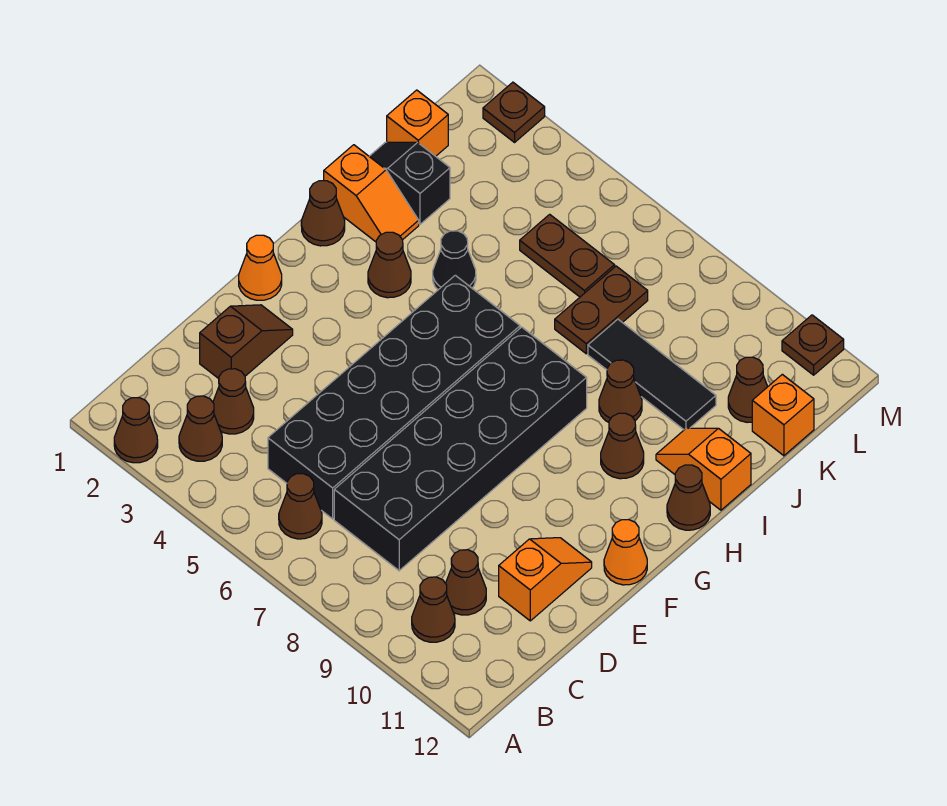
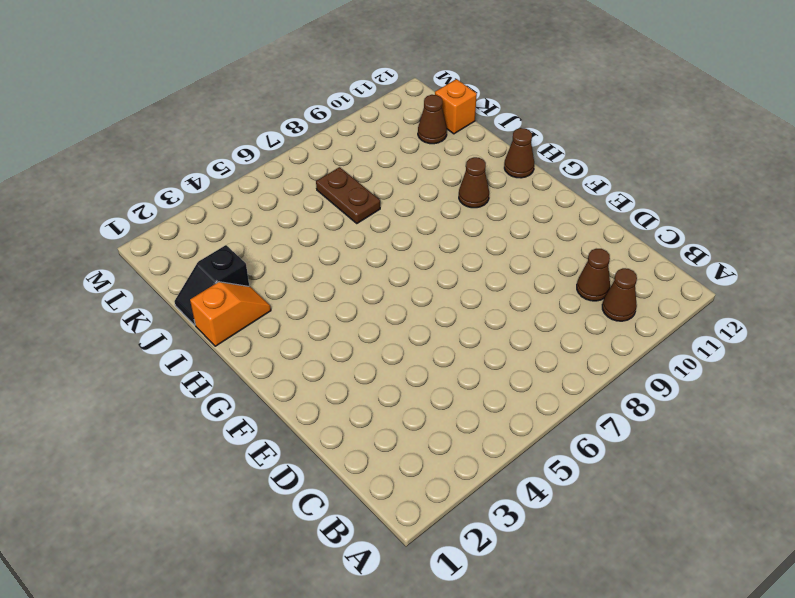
none -> brown 1x1 cone [114,398,158,463]
none -> brown 1x1 cone [179,396,222,461]
none -> brown 1x1 cone [279,474,322,539]

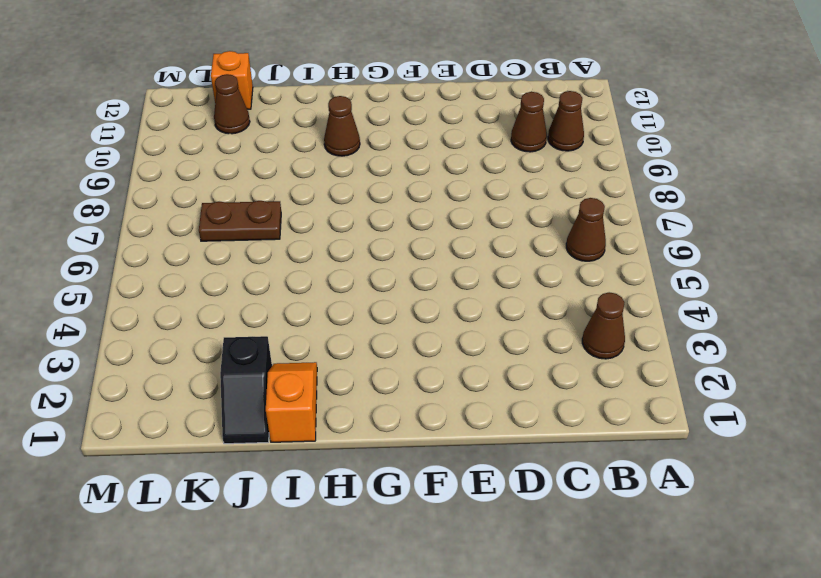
none -> brown 1x1 cone [114,398,158,463]
none -> brown 1x1 cone [213,369,254,434]
none -> black 2x6 brick [268,275,520,519]

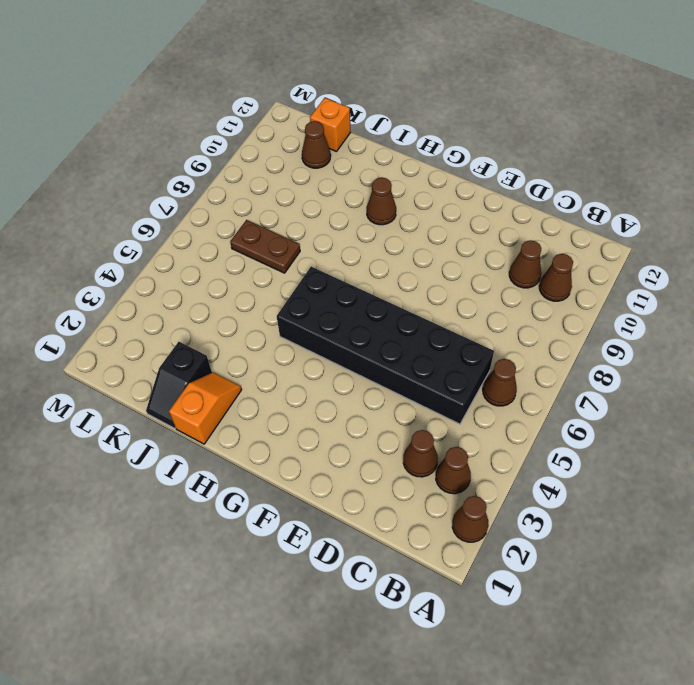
none -> black 2x6 brick [334,327,587,571]
none -> brown 1x2 slope [200,305,293,379]
none -> orange 1x2 slope [499,538,592,621]

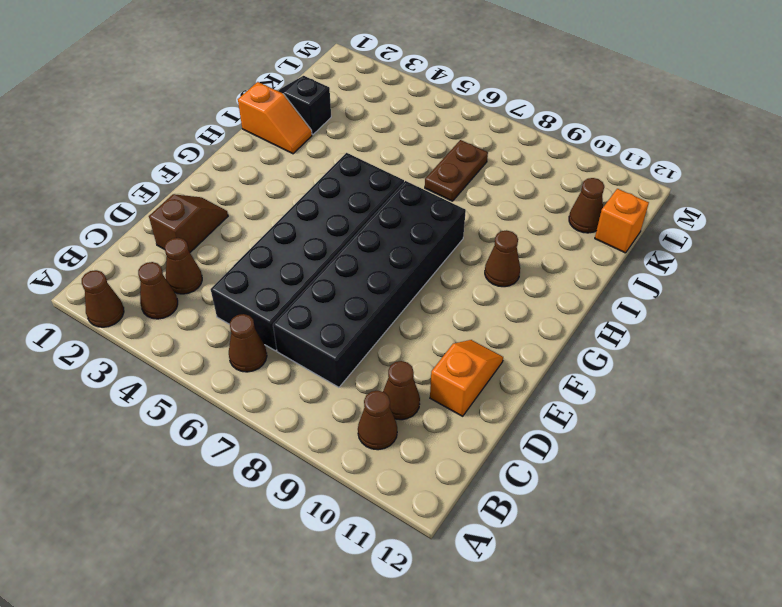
none -> orange 1x1 cone [239,235,282,300]
none -> orange 1x1 cone [604,520,647,585]
none -> brown 1x1 cone [301,181,345,246]

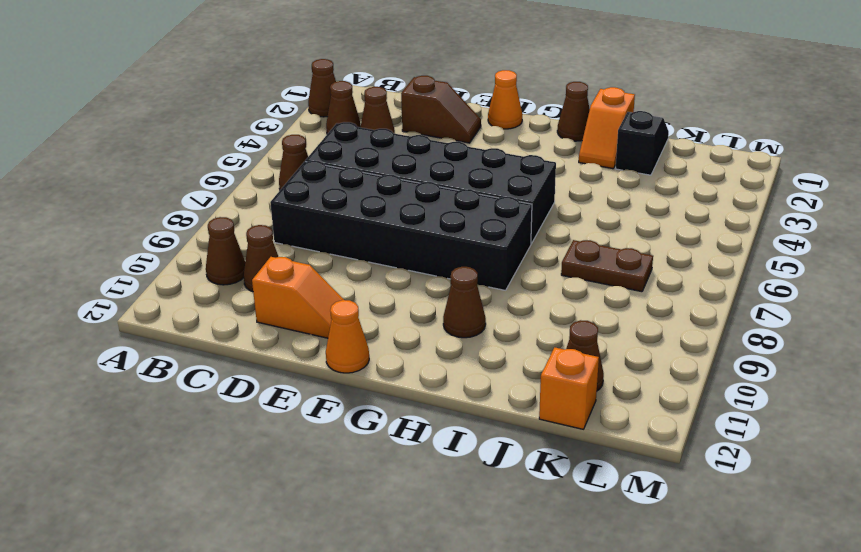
none -> brown 1x1 cone [368,232,411,298]
none -> brown 1x1 cone [667,465,710,530]
none -> black 1x1 cone [433,231,476,290]

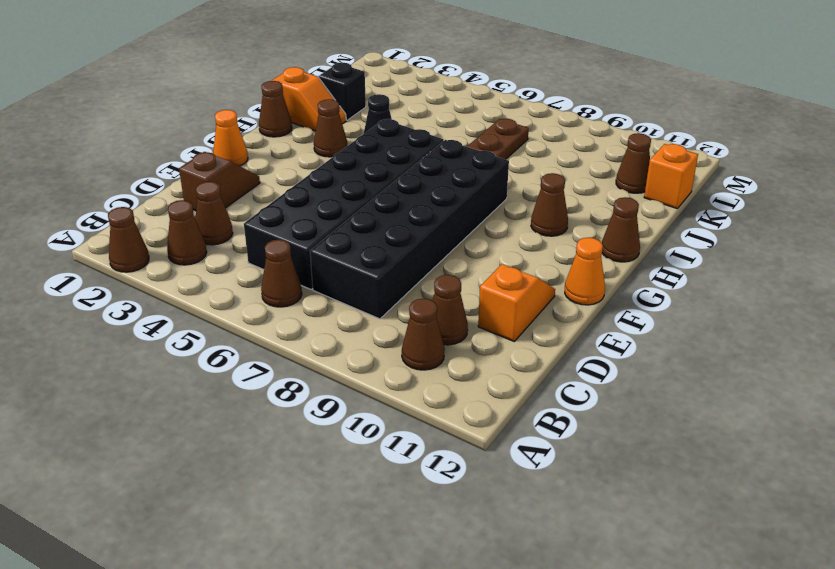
none -> brown 1x1 cone [599,360,642,422]
none -> orange 1x2 slope [656,428,751,510]
none -> black 1x3 tile [588,319,716,430]

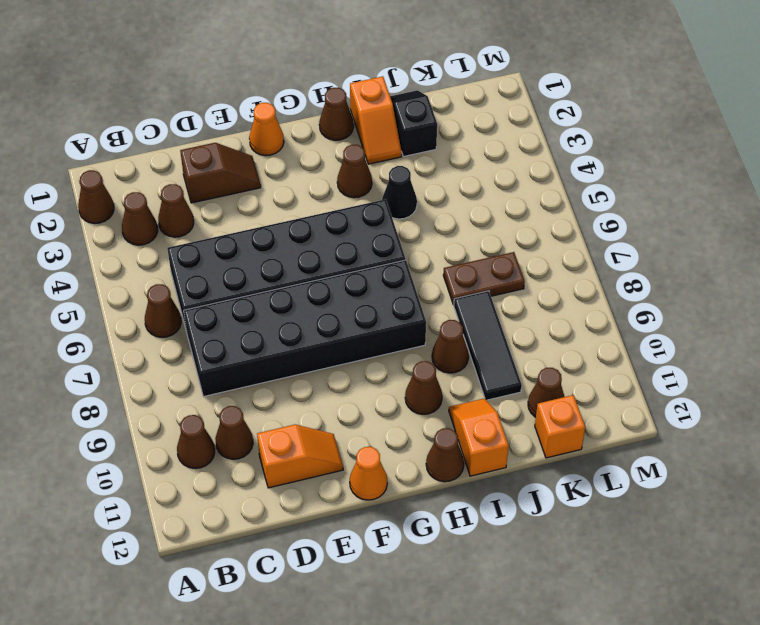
none -> orange 1x1 brick [387,90,448,156]
none -> brown 1x2 plate [520,214,615,297]
none -> brown 1x1 plate [483,82,545,142]

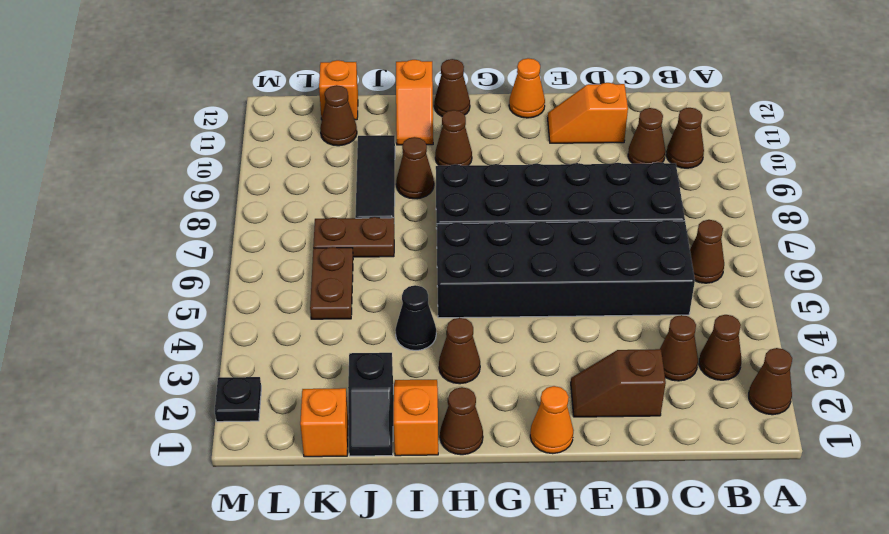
black 1x1 plate [215,377,261,422] -> brown 1x1 plate [483,82,545,142]
none -> brown 1x1 plate [782,315,844,375]

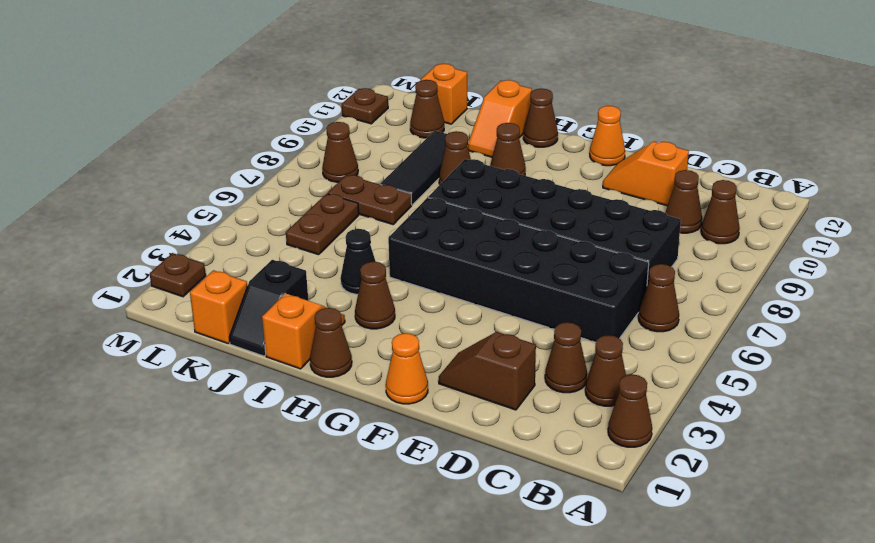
brown 1x1 cone [322,122,358,182] -> none

